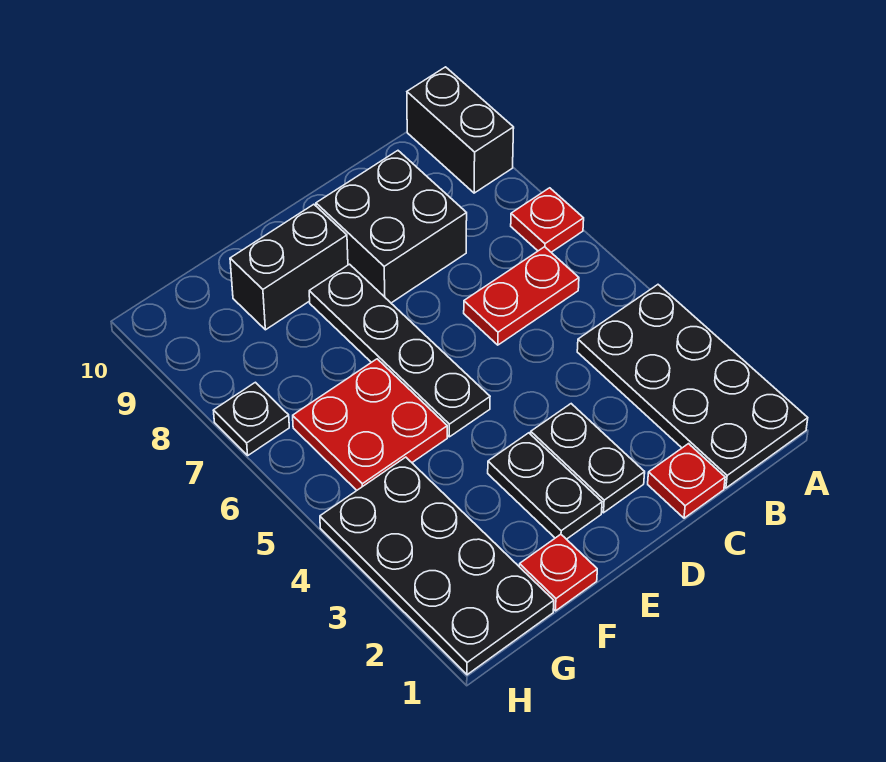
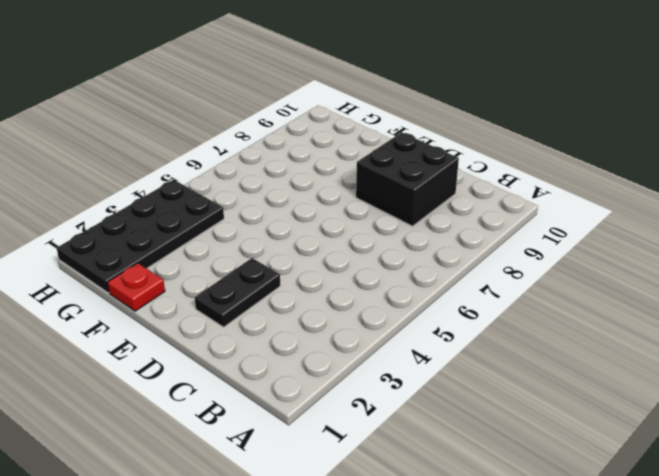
none -> black 2x4 plate [577,285,808,488]
none -> red 1x1 plate [511,188,584,252]
none -> black 1x2 brick [407,67,514,193]

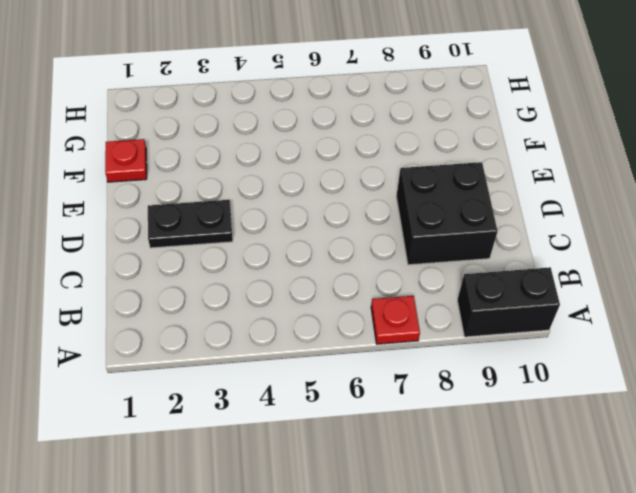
none -> black 2x4 plate [577,285,808,488]
none -> red 1x2 plate [464,247,579,345]
none -> red 1x1 plate [648,444,725,518]

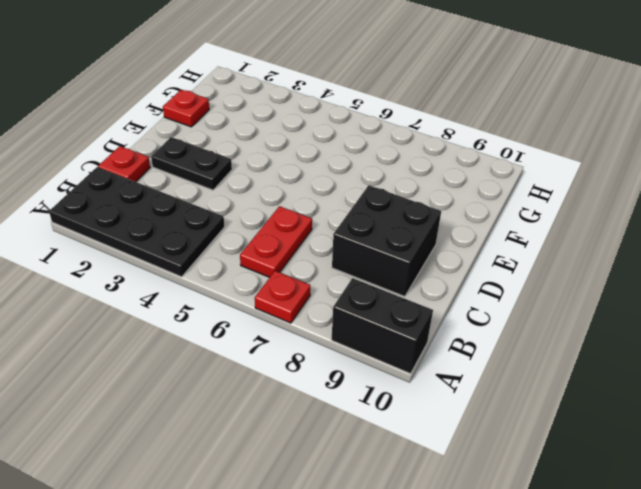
none -> black 1x2 plate [488,433,602,539]
none -> black 1x4 plate [309,264,490,437]
none -> black 1x2 brick [230,204,348,330]

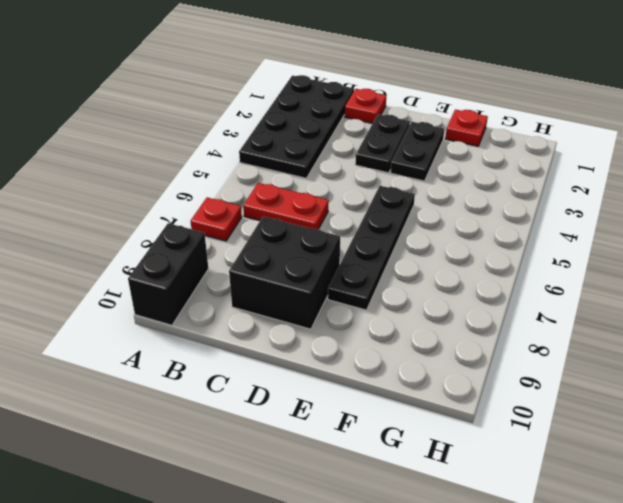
none -> black 1x2 brick [230,204,348,330]
none -> red 2x2 plate [293,359,447,490]
none -> black 2x4 plate [320,457,554,675]

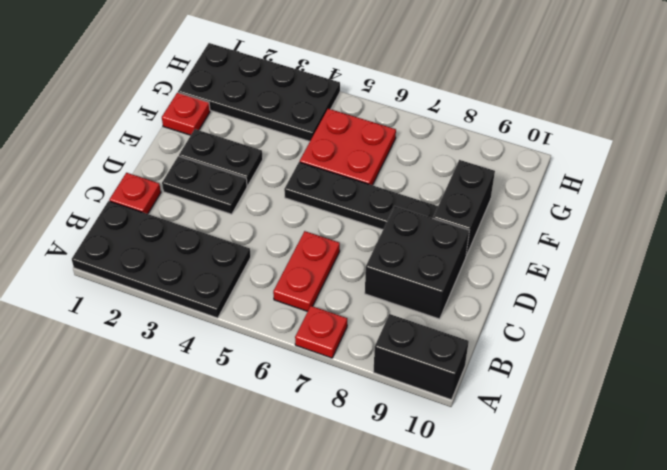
none -> black 1x1 plate [213,382,289,455]

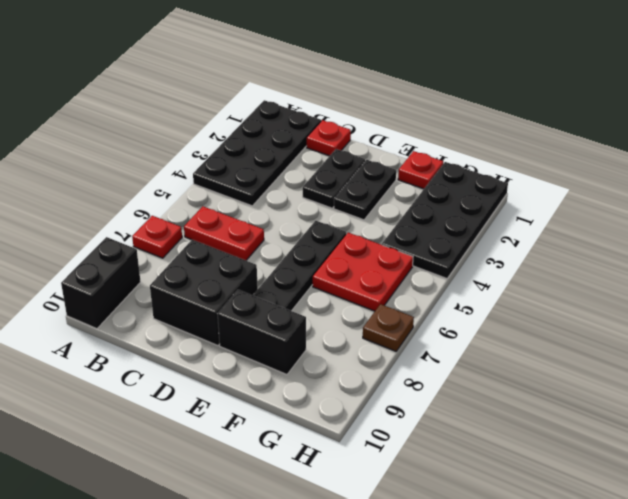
brown 1x1 plate [363,304,414,351] -> black 1x1 plate [213,382,289,455]

